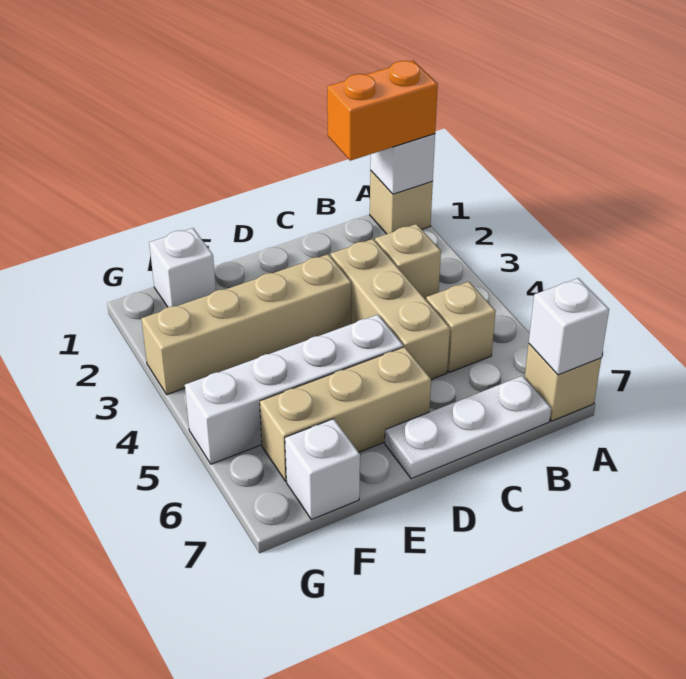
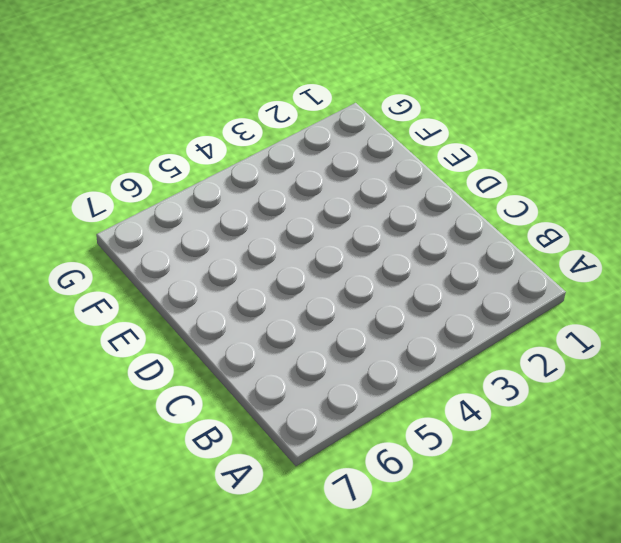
none -> tan 1x1 brick [370,171,433,234]
none -> tan 1x1 brick [525,344,601,421]
none -> tan 1x1 brick [375,224,441,299]

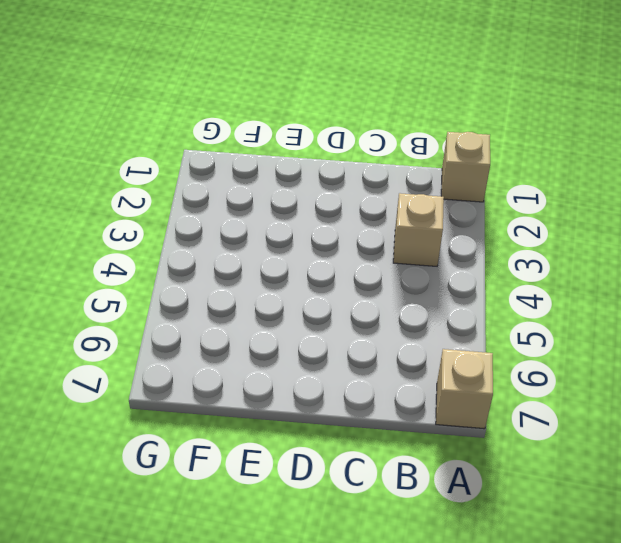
none -> tan 1x1 brick [426,282,496,372]
none -> white 1x3 plate [385,376,551,479]
none -> tan 1x3 brick [331,239,450,379]

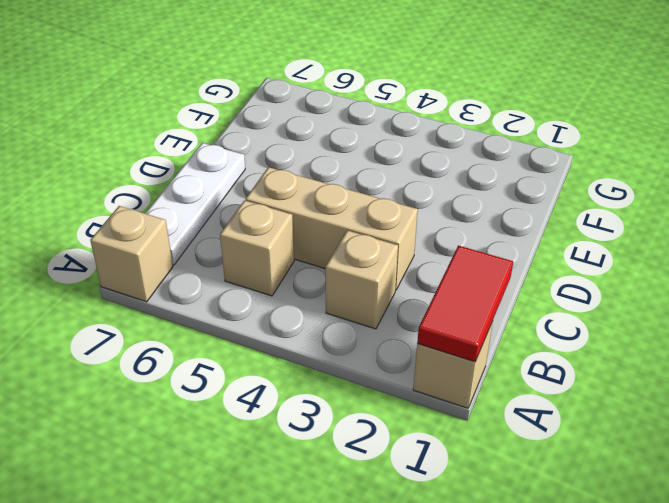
red 1x2 tile [417,245,513,362] -> white 1x1 brick [370,134,435,194]
none -> tan 1x4 brick [141,254,351,395]
none -> white 1x4 brick [185,315,403,464]
none -> tan 1x3 brick [260,347,431,481]

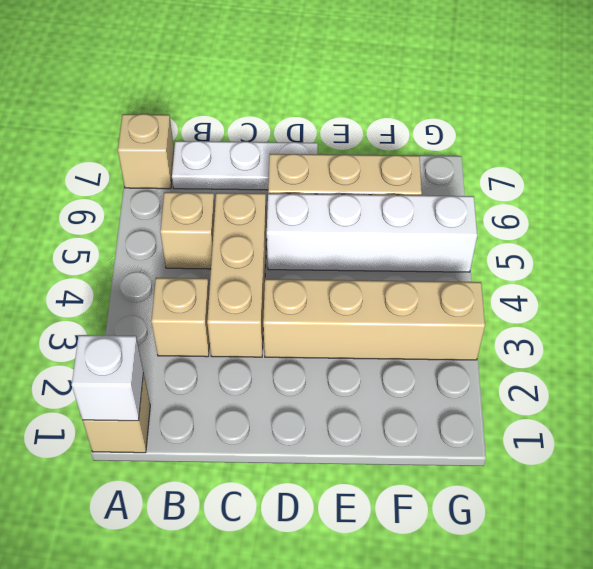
none -> white 1x1 brick [149,228,216,307]
none -> white 1x1 brick [285,419,360,520]
none -> white 1x1 brick [529,278,609,375]

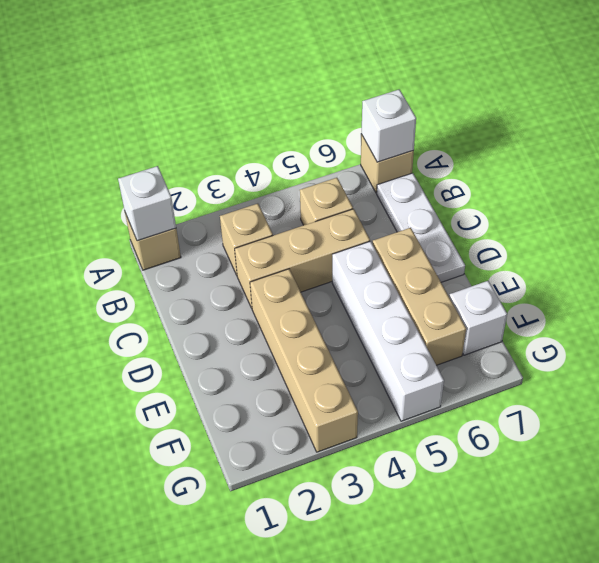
none -> white 1x1 brick [149,228,216,307]
none -> orange 1x2 brick [327,60,438,161]

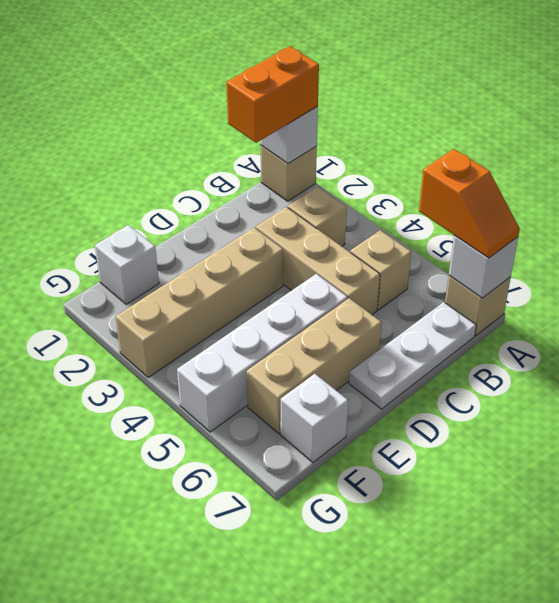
orange 1x2 slope [419,149,520,258] -> none

